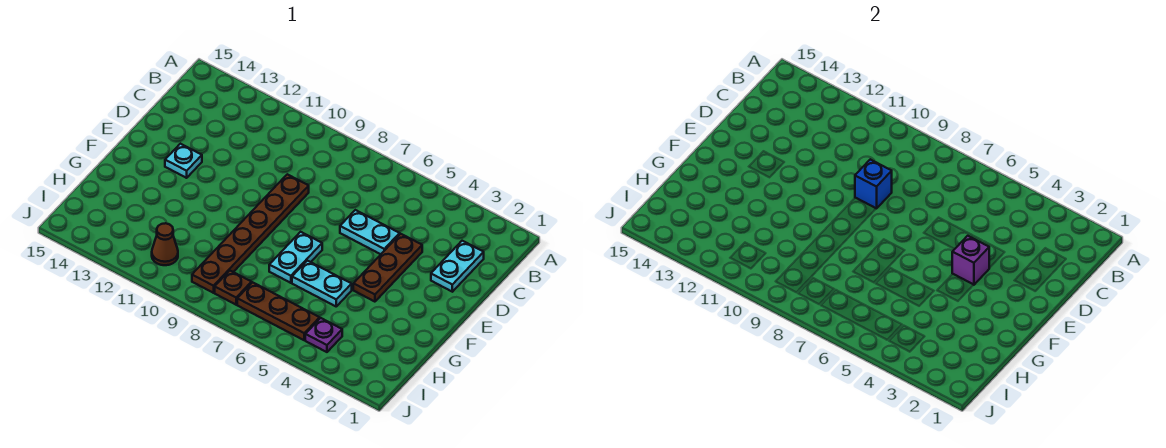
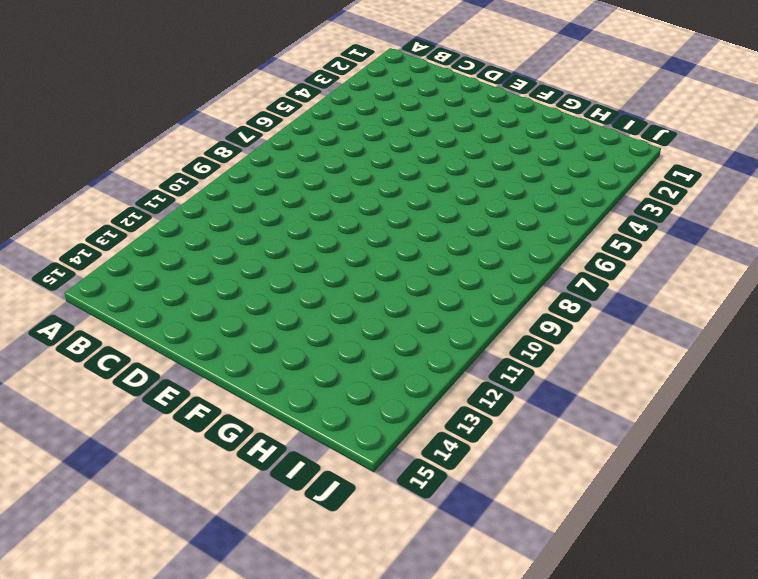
none -> cyan 1x2 plate [431,241,484,292]
none -> brown 1x3 plate [353,234,422,302]
none -> cyan 1x2 plate [340,210,400,254]

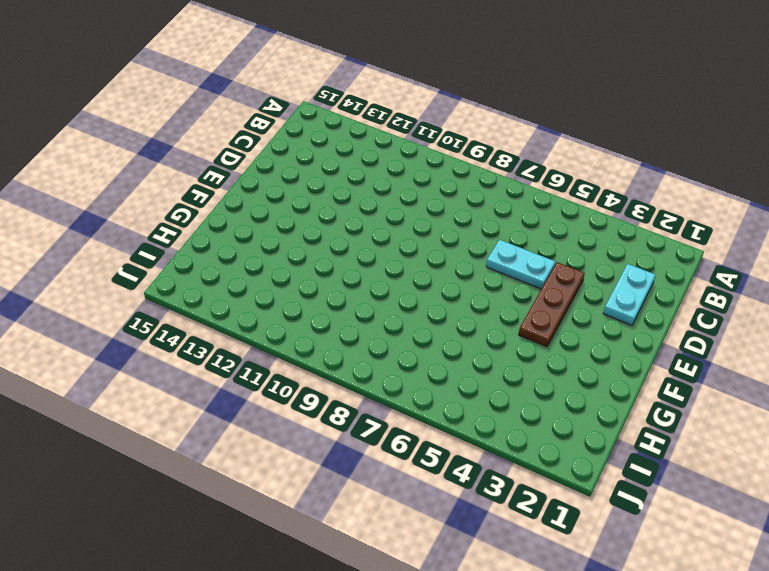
none -> brown 1x6 plate [192,174,309,293]
none -> cyan 1x1 plate [165,144,202,178]
none -> cyan 1x2 plate [269,232,322,283]

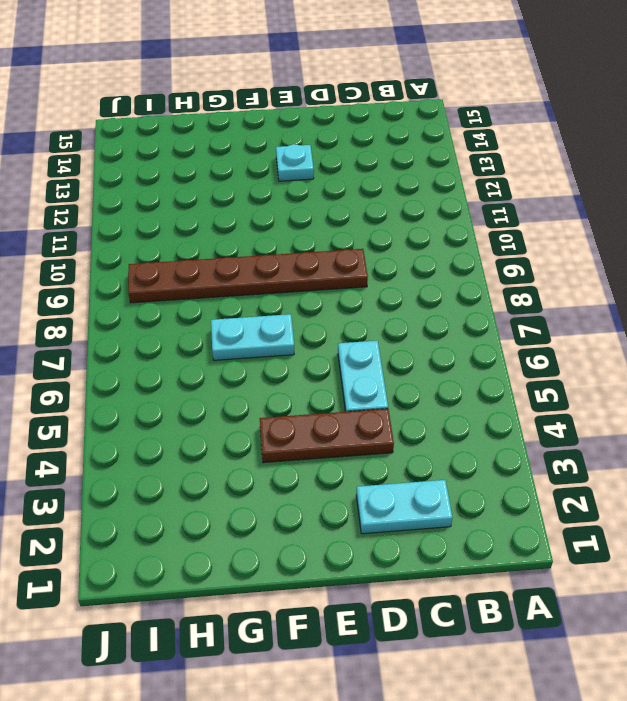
none -> cyan 1x2 plate [292,261,352,306]
none -> purple 1x1 plate [305,318,342,352]
none -> brown 1x3 plate [237,282,320,340]

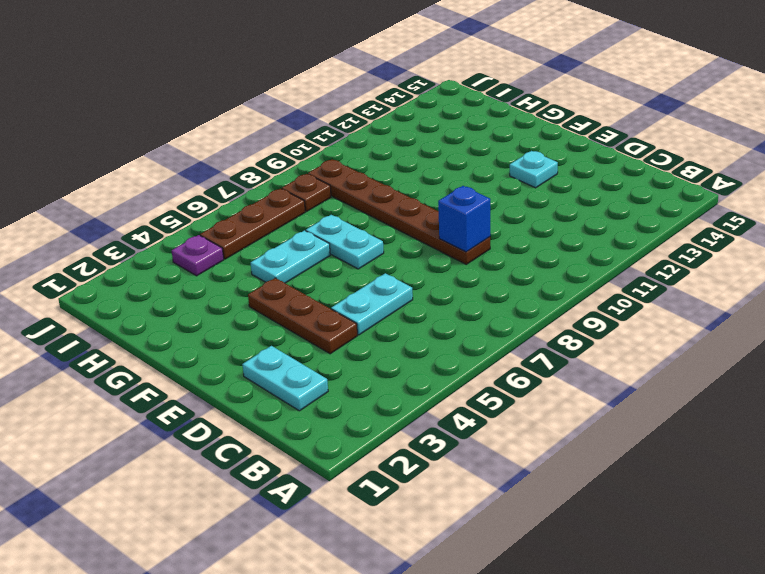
none -> brown 1x1 cone [152,223,178,265]
none -> purple 1x1 brick [952,236,989,285]

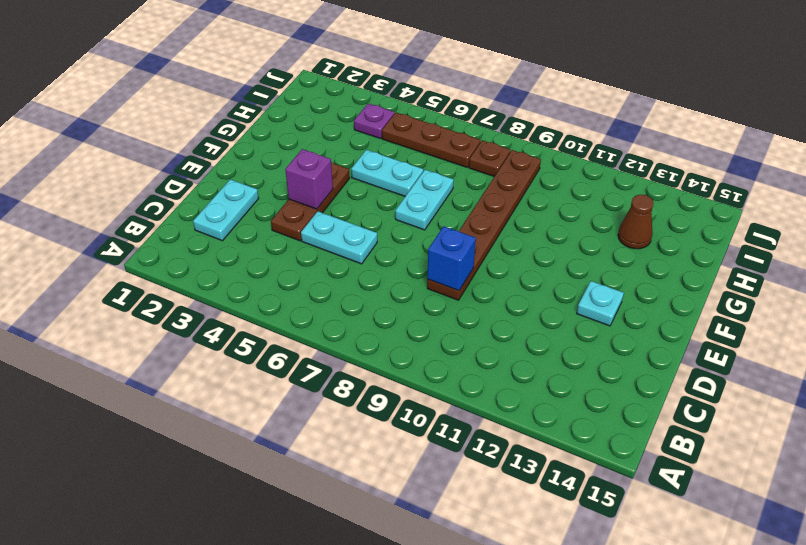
brown 1x1 cone [618,195,653,249] -> brown 1x1 cone moved to [152,223,178,265]

